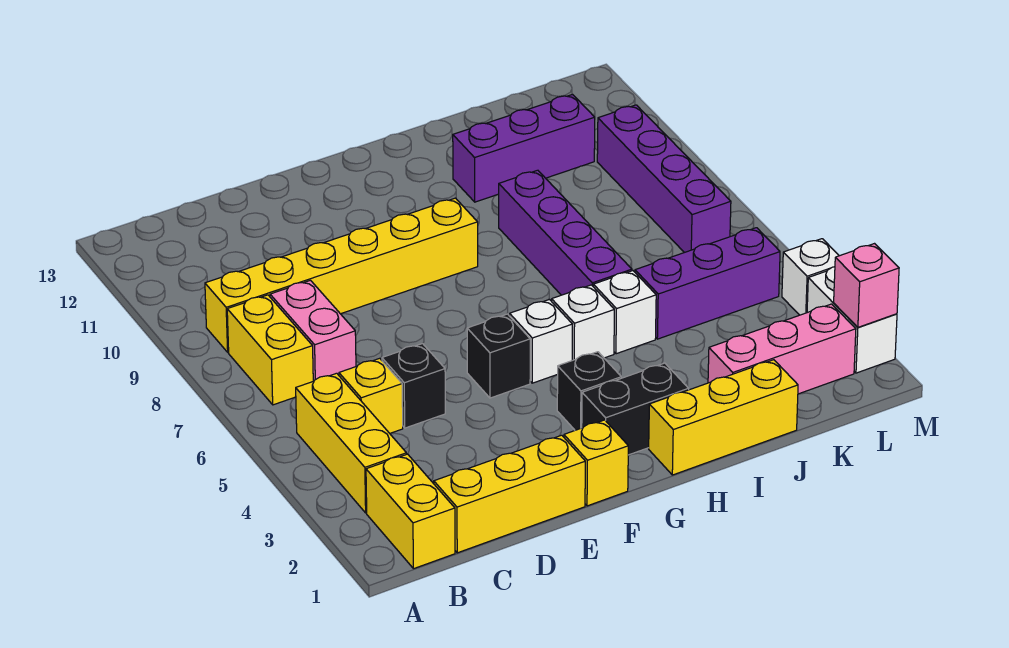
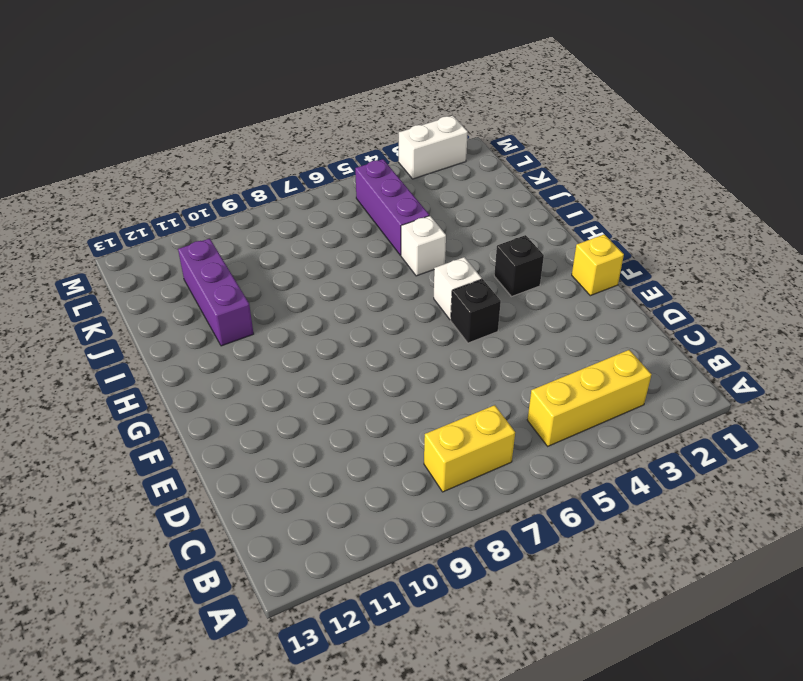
none -> yellow 1x2 brick [366,454,455,569]
none -> yellow 1x6 brick [205,198,478,352]
none -> yellow 1x3 brick [434,435,585,553]

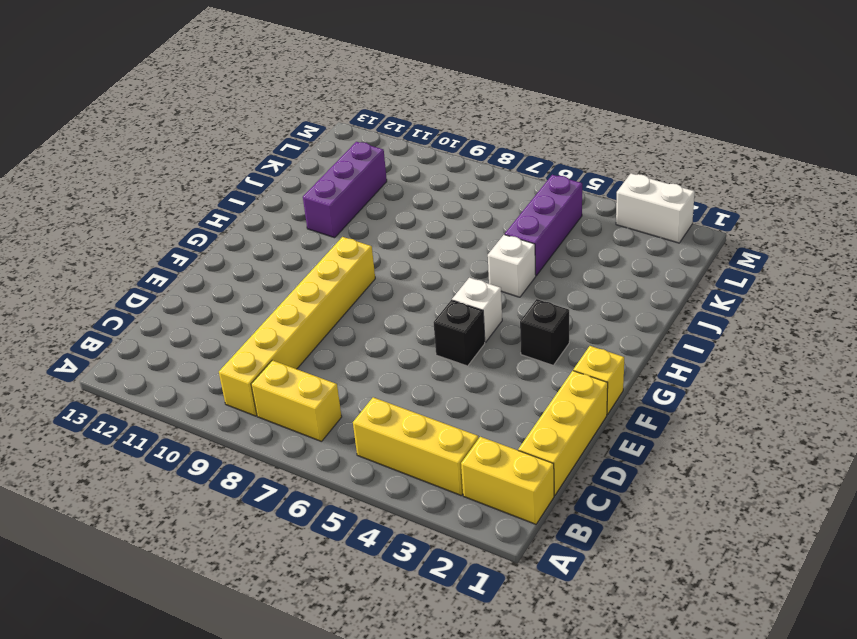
none -> yellow 1x1 brick [339,358,403,433]
none -> pink 1x2 brick [270,280,356,381]
none -> black 1x1 brick [382,344,445,428]

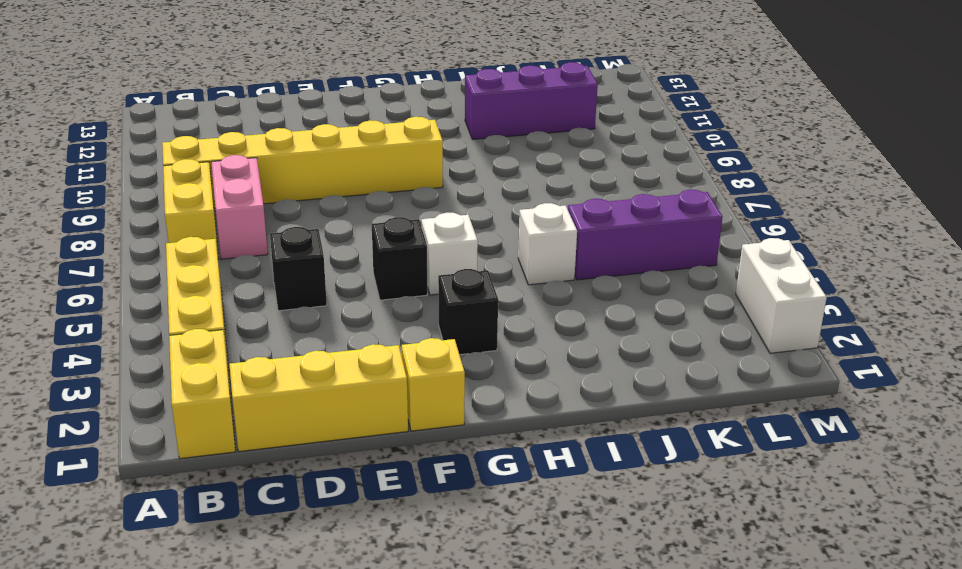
none -> yellow 1x1 brick [339,358,403,433]
none -> black 1x2 brick [582,363,689,455]
none -> yellow 1x3 brick [649,360,798,475]

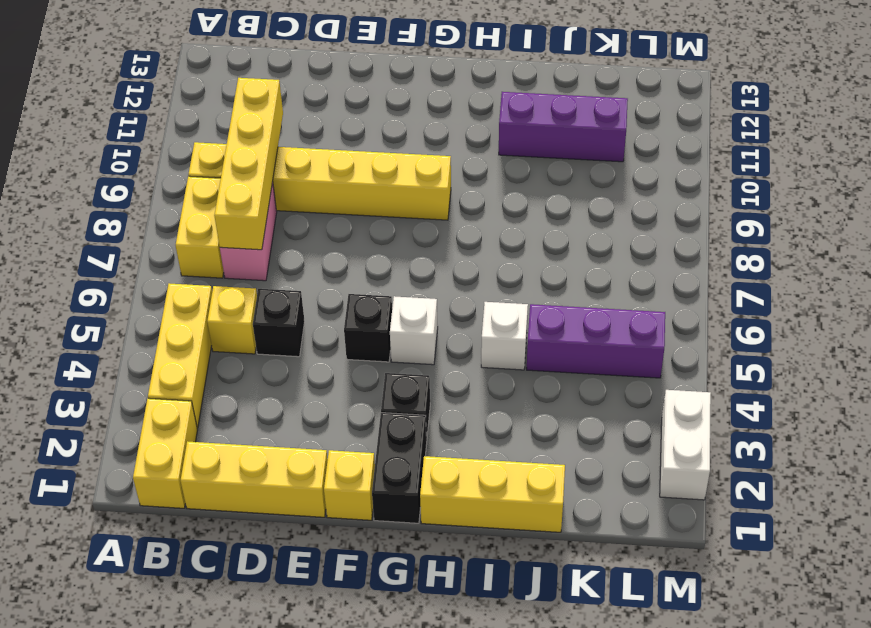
yellow 1x4 brick [214,78,283,250] -> none
black 1x2 brick [372,413,427,523] -> black 1x2 brick turned to [582,363,689,455]
none -> white 1x1 brick [552,285,614,360]
none -> purple 1x4 brick [499,170,632,295]
none -> pink 1x3 brick [708,304,856,394]

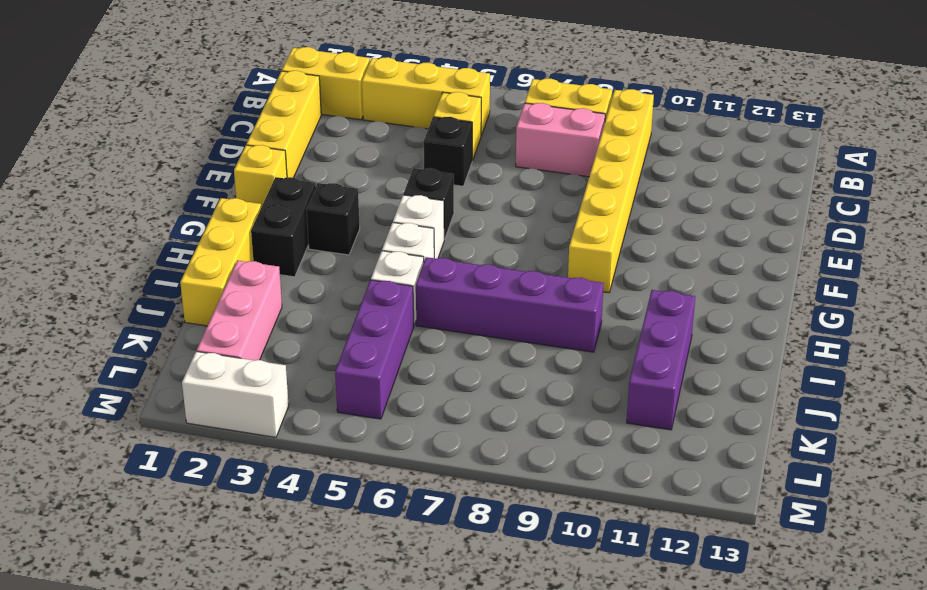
none -> purple 1x4 brick [597,105,731,253]
none -> white 1x1 brick [782,239,839,315]
none -> pink 1x1 brick [834,244,899,327]

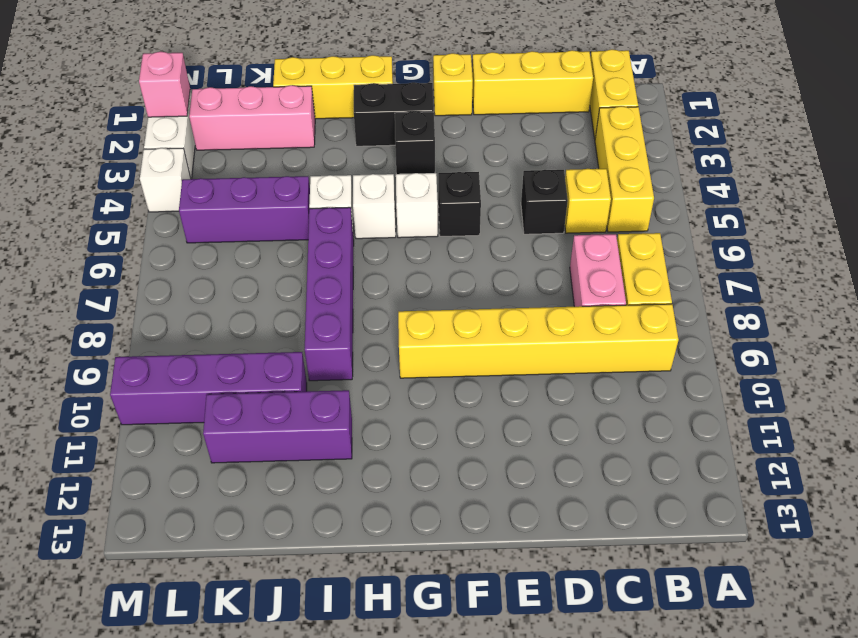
purple 1x4 brick [110,352,307,425] -> purple 1x4 brick turned to [597,105,731,253]

